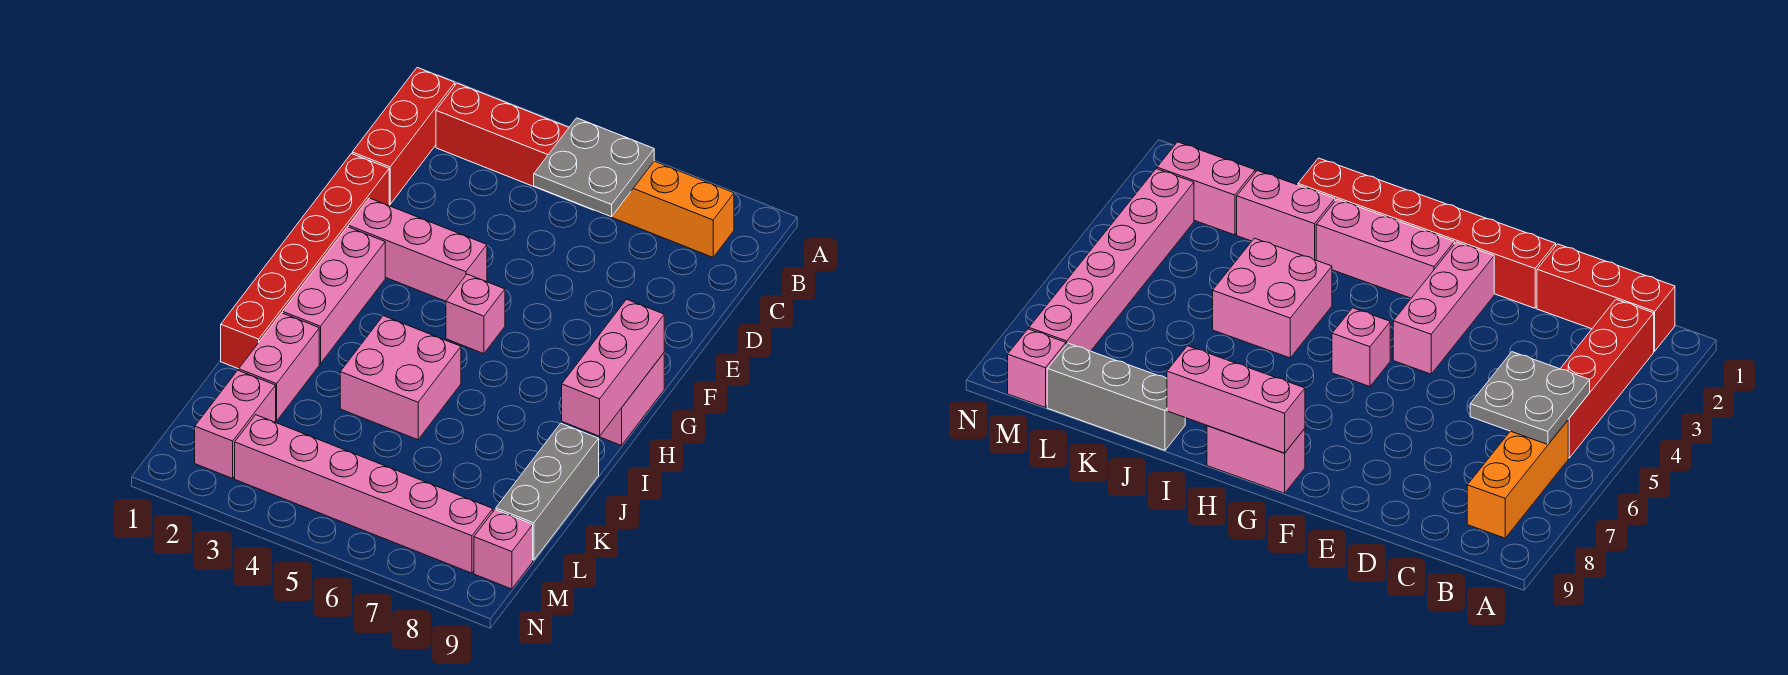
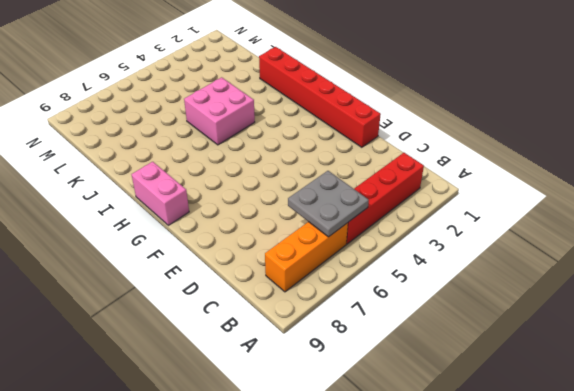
none -> red 1x3 brick [352,67,455,204]
none -> pink 1x3 brick [348,198,487,301]
none -> pink 1x3 brick [283,227,385,364]

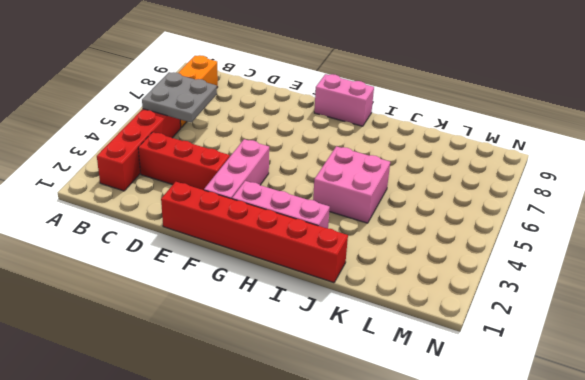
red 1x3 brick [138,132,230,190] -> red 1x3 brick moved to [352,67,455,204]
none -> pink 1x1 brick [446,274,505,354]
none -> pink 1x2 brick [239,313,319,421]
none -> grey 1x3 brick [496,423,599,560]

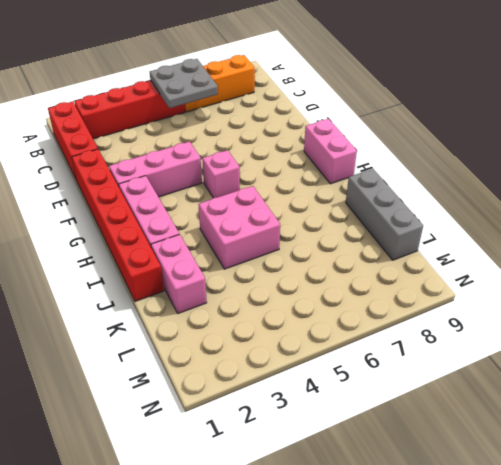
none -> pink 1x2 brick [195,370,276,478]
none -> pink 1x6 brick [235,415,493,573]
none -> pink 1x1 brick [474,510,533,589]

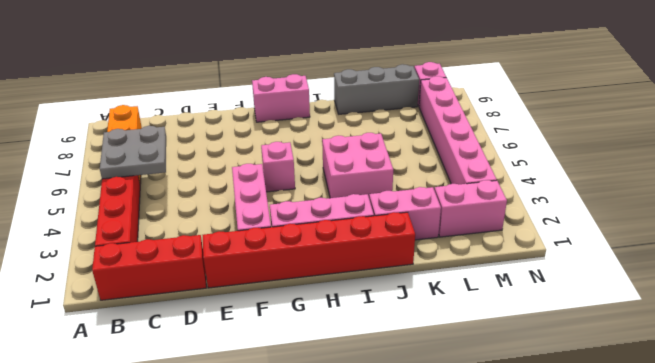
none -> pink 1x3 brick [562,299,664,436]

